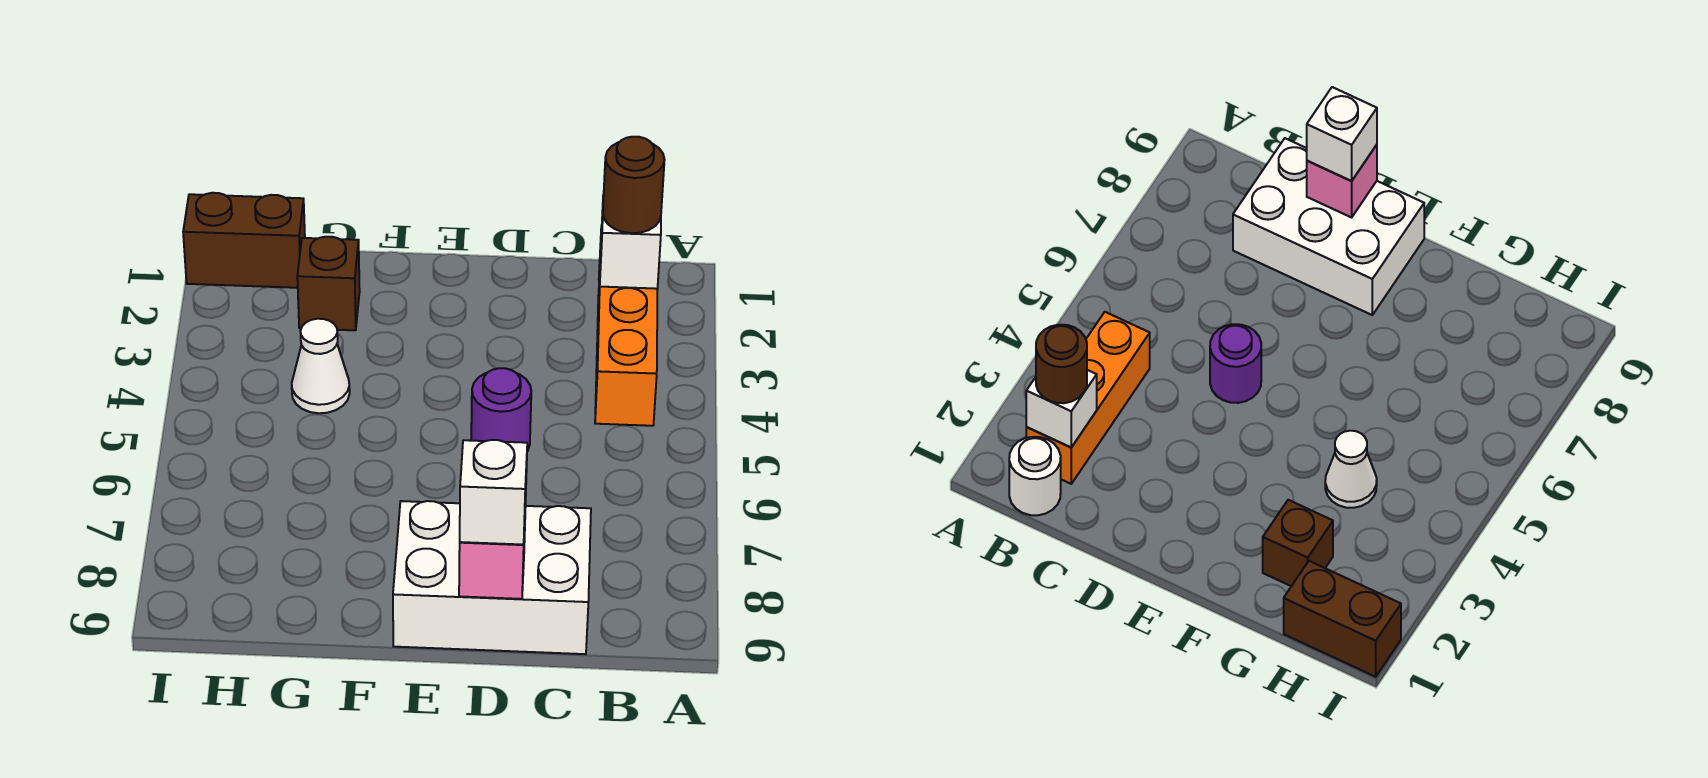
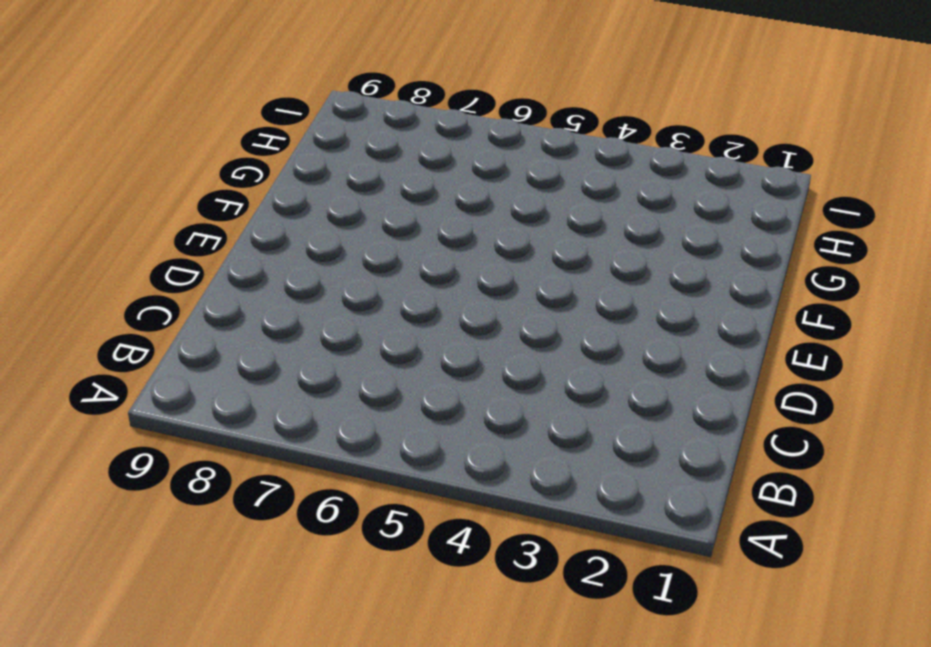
none -> white 1x1 round brick [1009,437,1061,515]
none -> orange 1x3 brick [595,253,658,426]

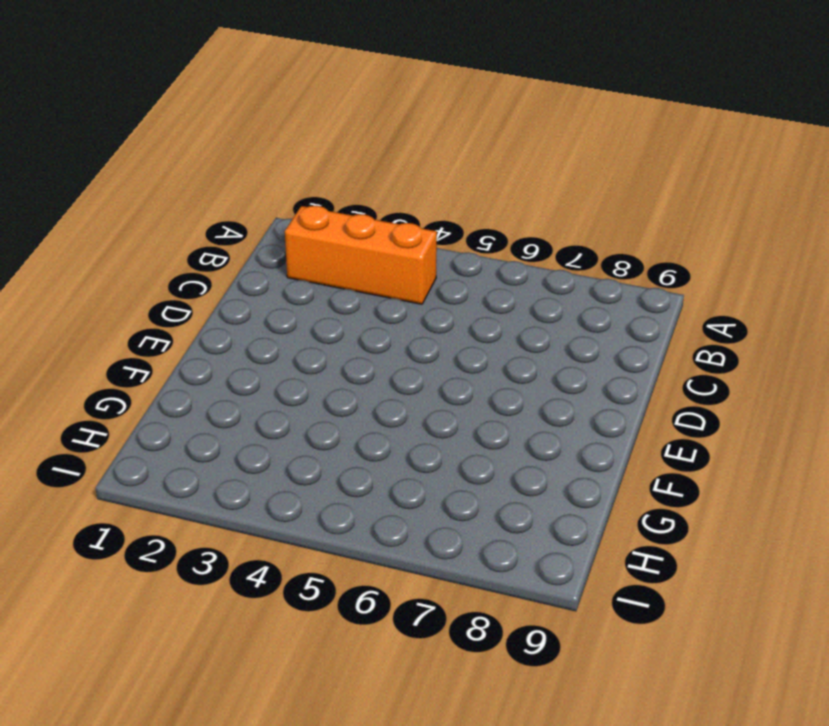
none -> white 1x1 round brick [1009,437,1061,515]
none -> white 2x3 brick [393,501,591,654]

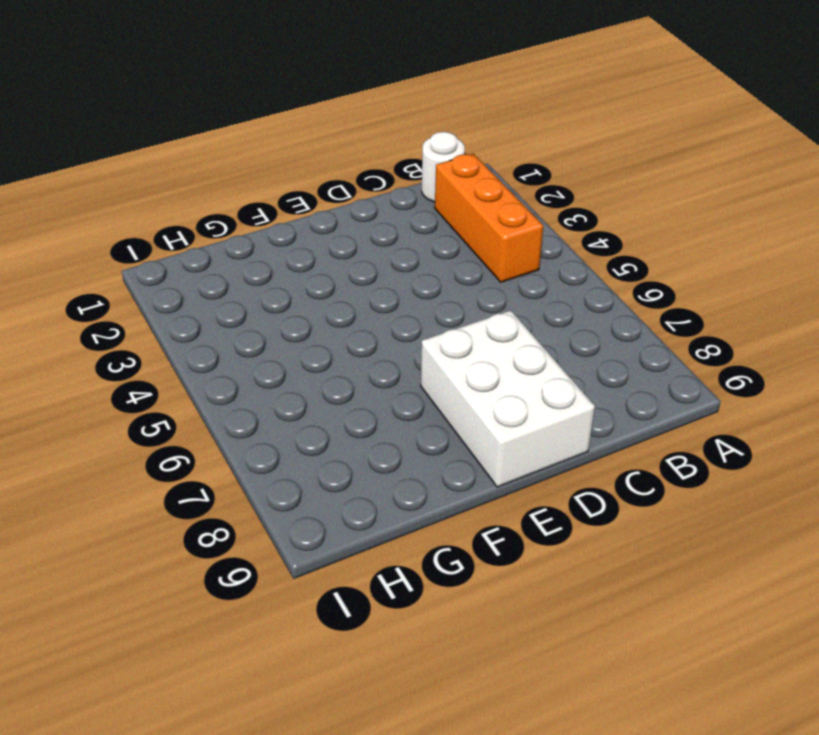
white 2x3 brick [421,310,595,487] -> white 2x3 brick turned to [393,501,591,654]
none -> purple 1x1 round brick [471,368,531,451]
none -> brown 1x1 brick [297,237,360,330]

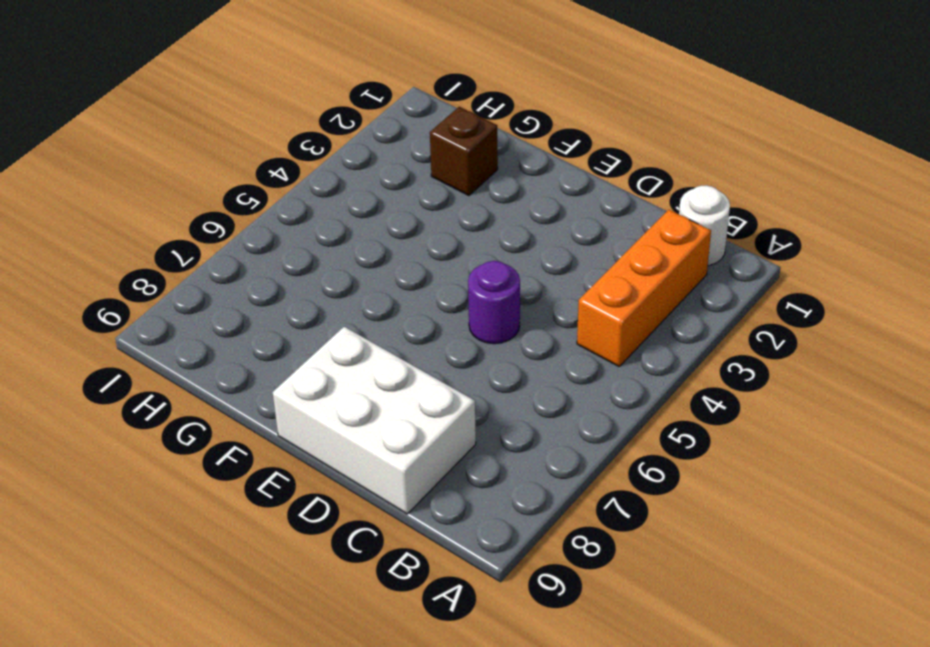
none -> white 1x1 cone [292,319,350,413]
none -> brown 1x2 brick [183,193,305,288]

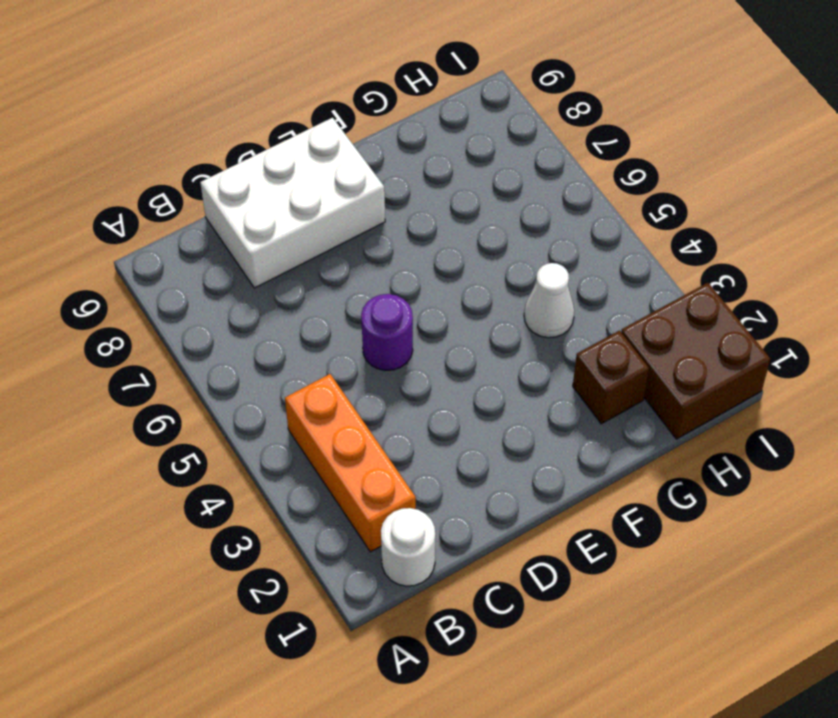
brown 2x2 brick [621,283,771,439] -> brown 1x2 brick [183,193,305,288]
none -> white 1x1 brick [600,195,661,289]
none -> pink 1x1 brick [459,505,526,599]

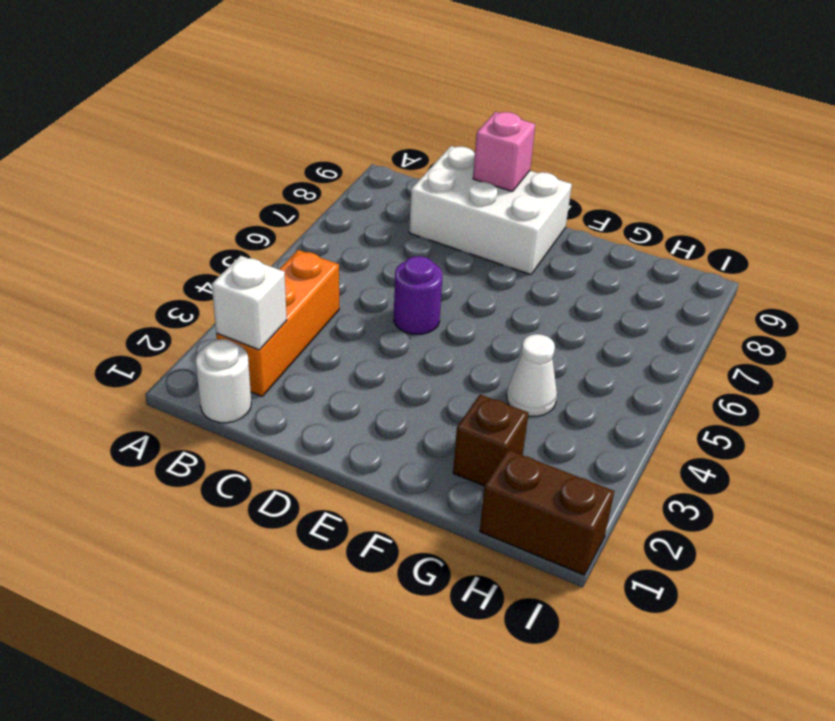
none -> brown 1x1 round brick [603,137,665,233]
none -> white 1x1 brick [460,440,527,545]

